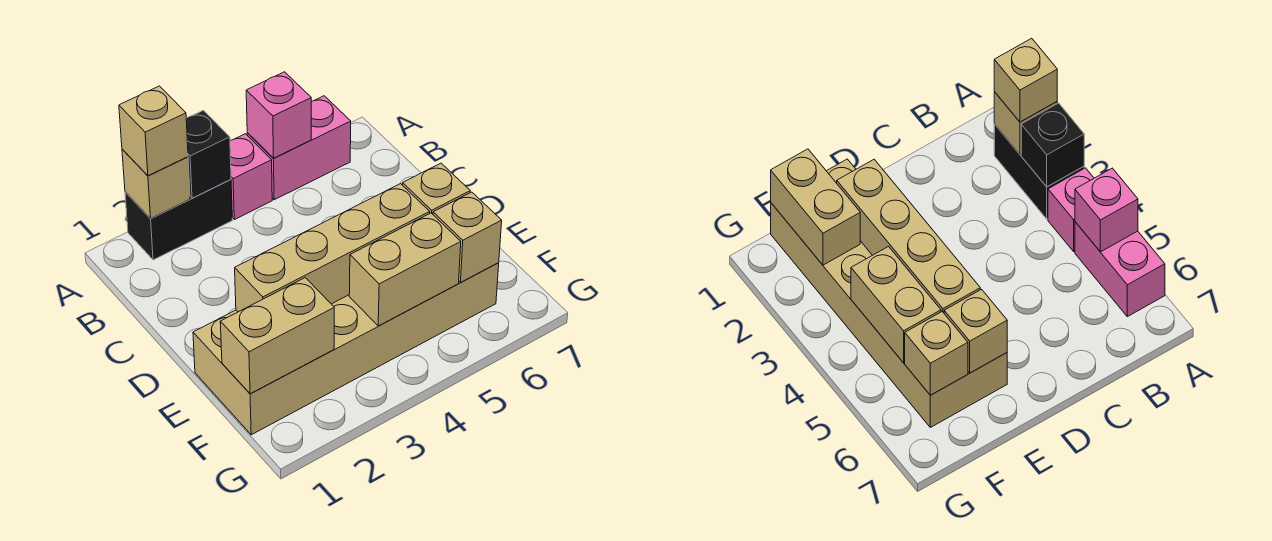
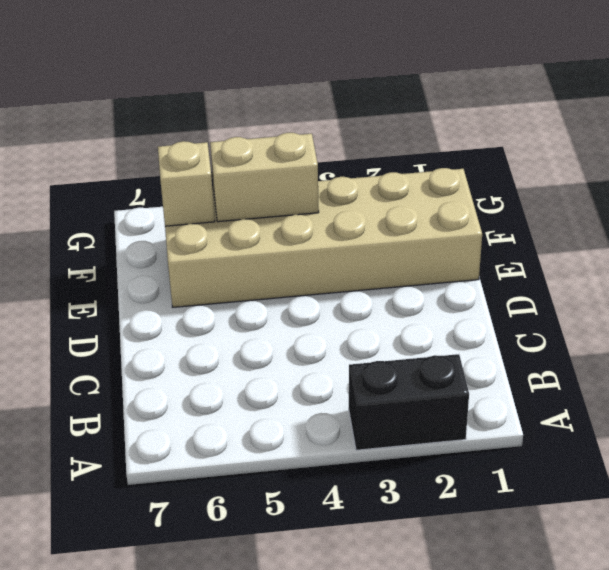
none -> pink 1x1 brick [230,134,272,220]
none -> pink 1x2 brick [247,96,351,200]
none -> tan 1x1 brick [122,149,190,219]

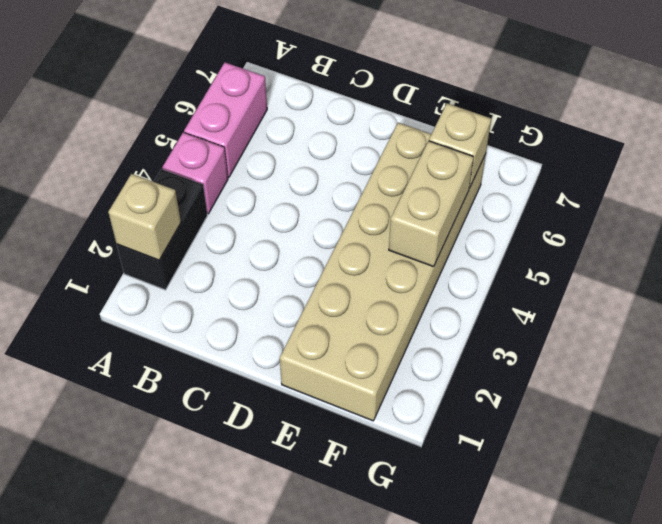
none -> black 1x1 brick [186,111,231,198]
none -> pink 1x1 brick [246,72,311,158]
none -> tan 1x4 brick [235,184,430,312]

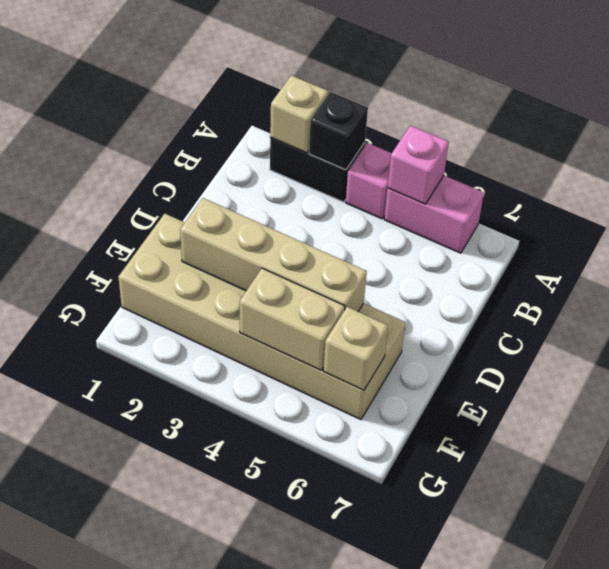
none -> tan 1x1 brick [403,163,470,214]
none -> tan 1x2 brick [220,278,334,394]
none -> tan 1x1 brick [119,86,188,176]

